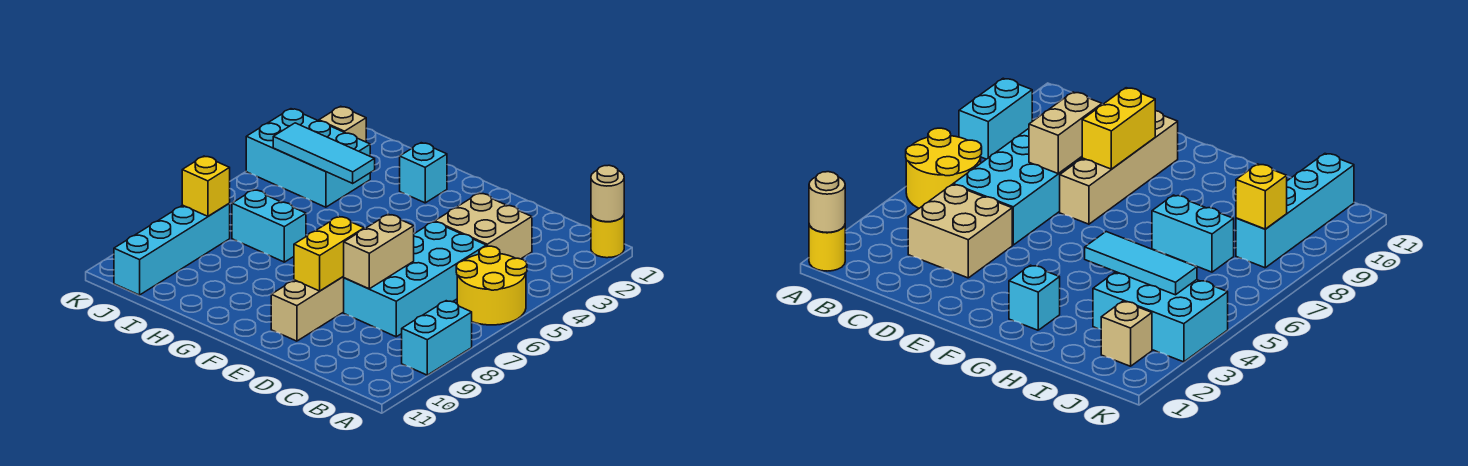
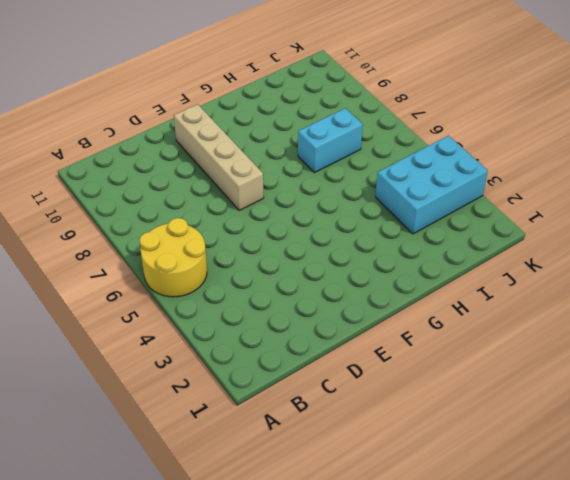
none -> yellow 1x1 round brick [591,215,624,258]
none -> cyan 1x2 brick [402,301,472,375]
none -> tan 2x2 brick [435,193,532,259]

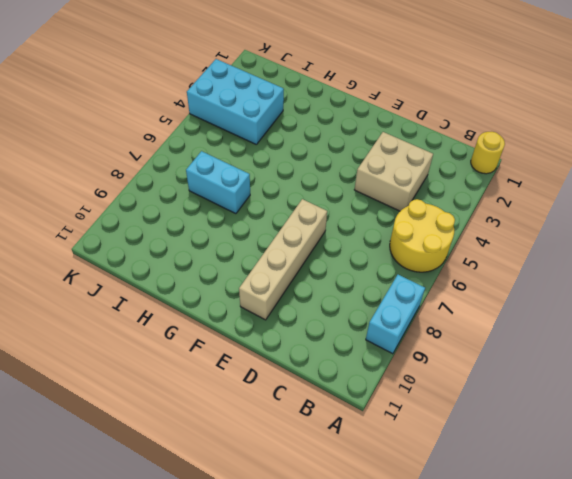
none -> cyan 2x4 brick [344,222,486,337]
none -> cyan 1x1 brick [400,143,447,203]
none -> tan 1x1 brick [319,106,367,142]

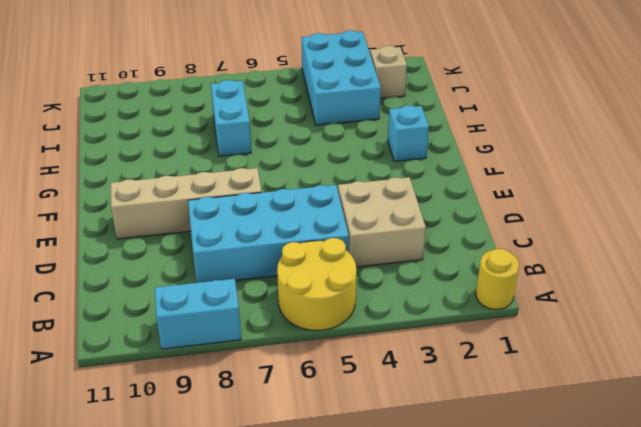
none -> cyan 1x4 brick [114,204,230,295]
none -> tan 1x1 round brick [591,165,624,222]
none -> tan 1x2 brick [343,214,414,289]

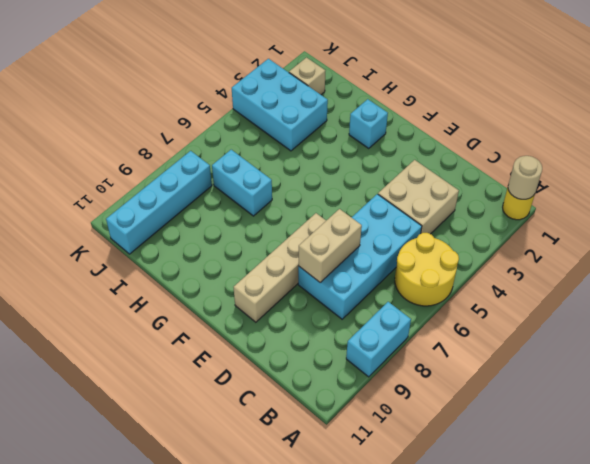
none -> yellow 1x2 brick [294,216,364,291]
none -> cyan 1x3 tile [273,123,375,183]
none -> yellow 1x1 brick [182,156,230,216]

